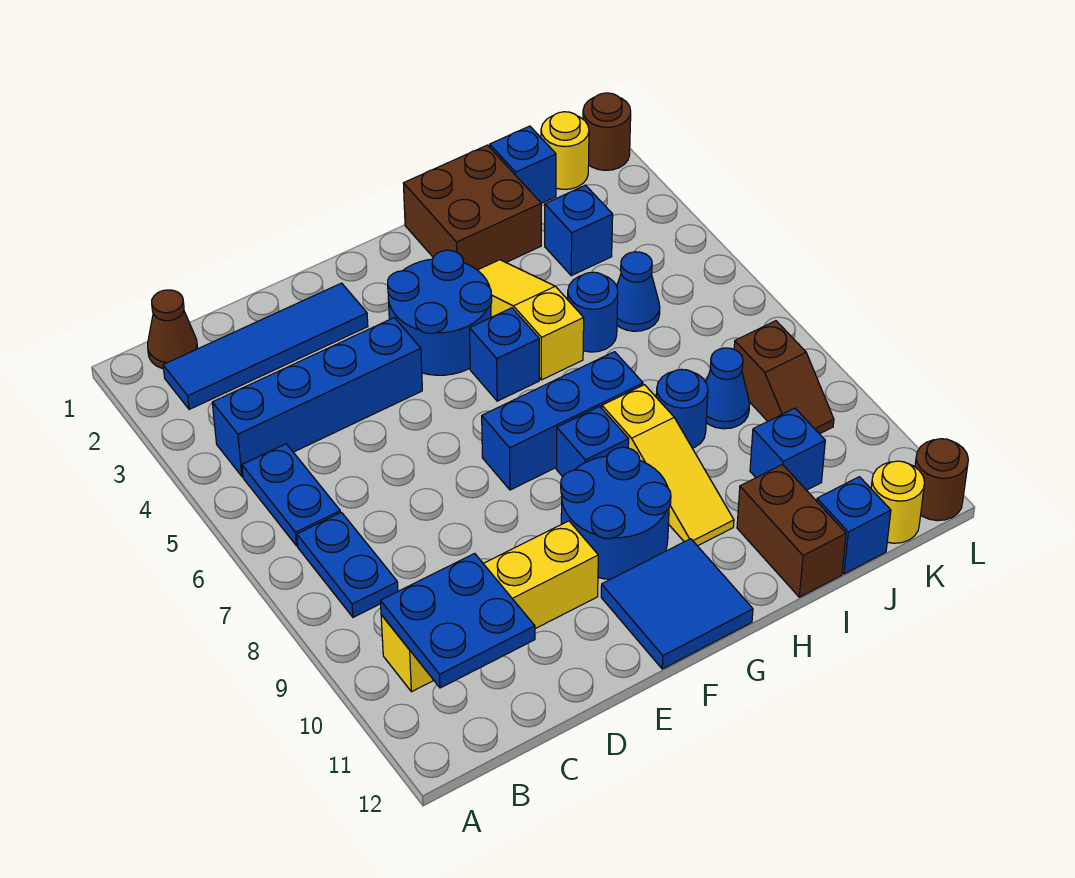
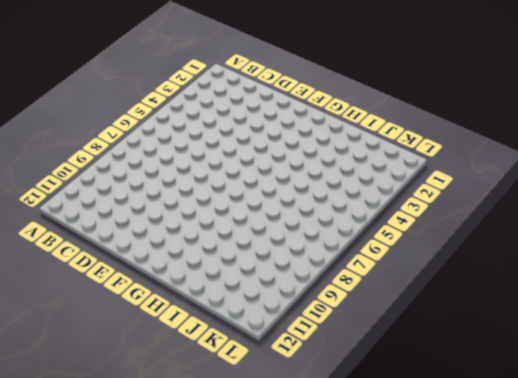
none -> brown 1x1 cone [148,290,198,369]
none -> blue 1x4 tile [163,283,368,410]
none -> blue 1x4 brick [212,318,422,476]
none -> blue 1x2 plate [242,444,340,546]

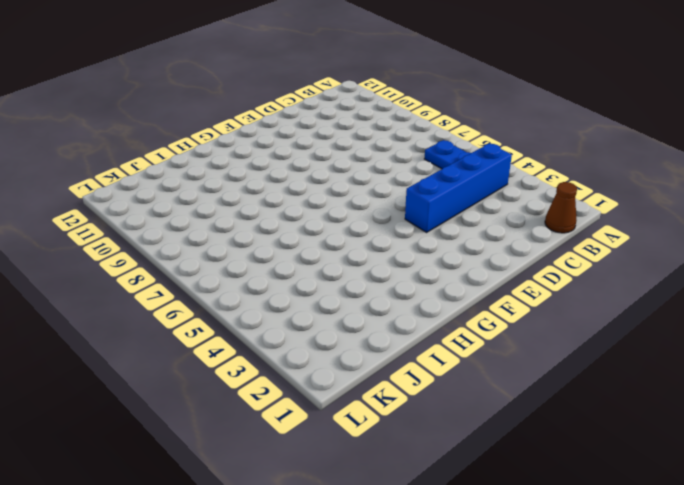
none -> blue 1x4 tile [163,283,368,410]
none -> blue 1x2 plate [297,512,398,617]
none -> yellow 1x4 brick [381,521,598,692]
none -> blue 2x2 round brick [388,250,492,375]

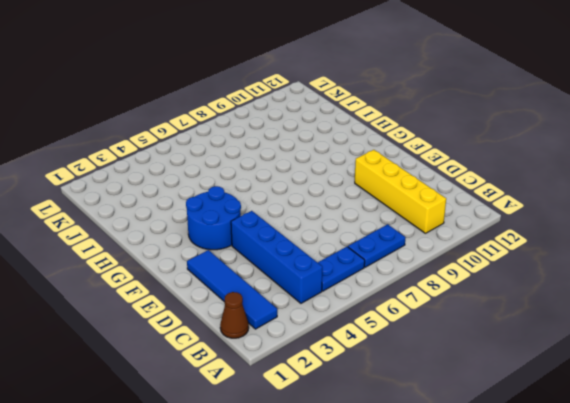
none -> blue 1x3 brick [482,352,643,490]
none -> blue 2x2 round brick [561,447,671,579]
none -> blue 2x2 tile [601,539,753,669]
none -> blue 1x1 brick [470,308,539,401]

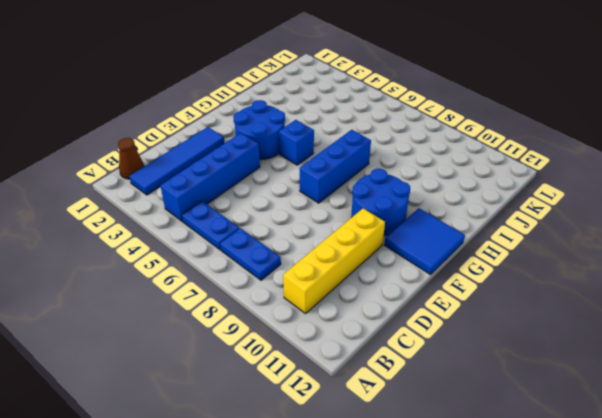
none -> blue 1x1 brick [556,406,629,477]
none -> brown 2x2 brick [403,145,541,270]
none -> yellow 1x3 slope [478,260,584,380]
none -> yellow 1x3 slope [602,385,734,546]

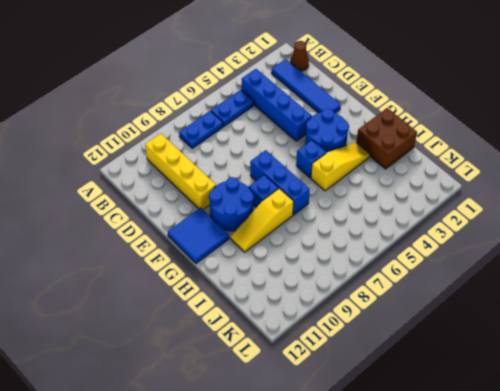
none -> blue 1x1 round brick [568,272,618,352]
none -> blue 1x1 round brick [656,369,708,448]
none -> brown 1x2 brick [737,465,846,597]
none -> blue 1x1 brick [490,126,556,203]

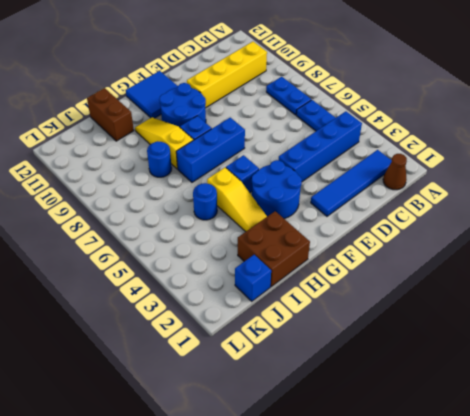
none -> blue 1x1 brick [545,185,613,276]
none -> blue 1x1 cone [617,252,660,331]
none -> blue 1x1 cone [706,348,750,429]
none -> blue 1x1 brick [750,408,825,490]

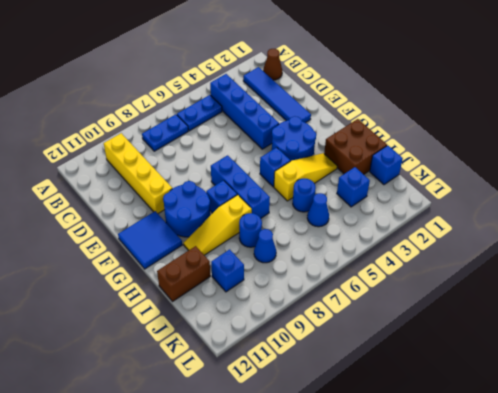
none -> blue 1x1 brick [817,477,891,574]
none -> yellow 1x1 round brick [541,112,589,189]
none -> brown 1x2 slope [734,321,834,434]
none -> yellow 1x1 round brick [871,461,925,543]

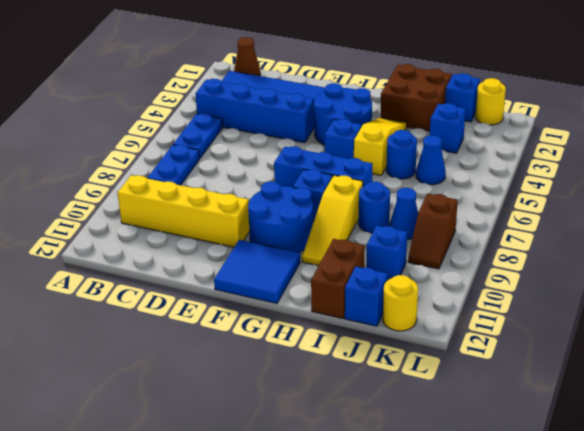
none -> brown 1x1 round brick [583,93,631,170]
none -> brown 1x1 round brick [915,439,968,521]
none -> blue 2x2 plate [380,553,535,688]

